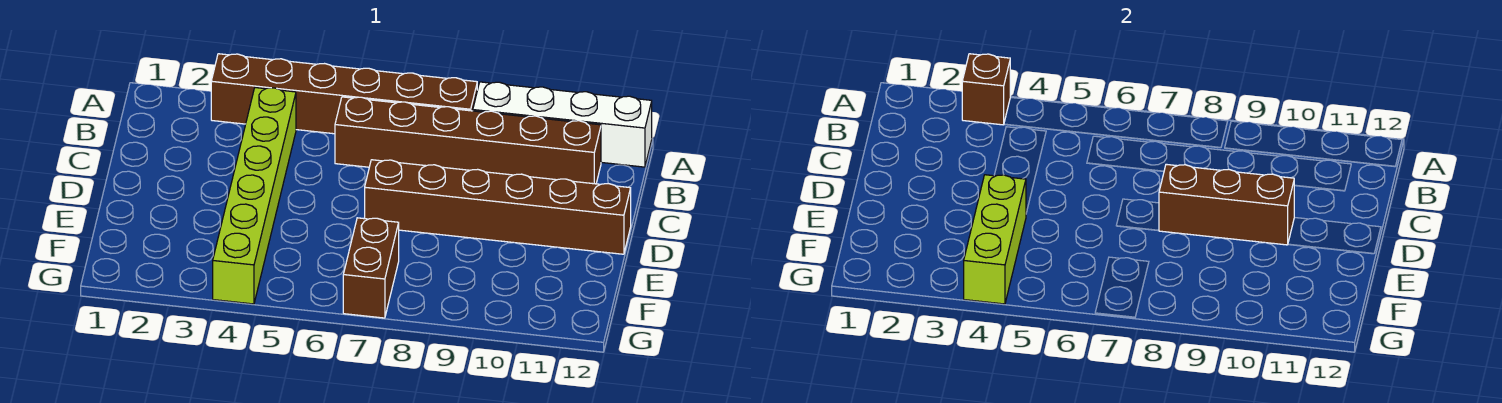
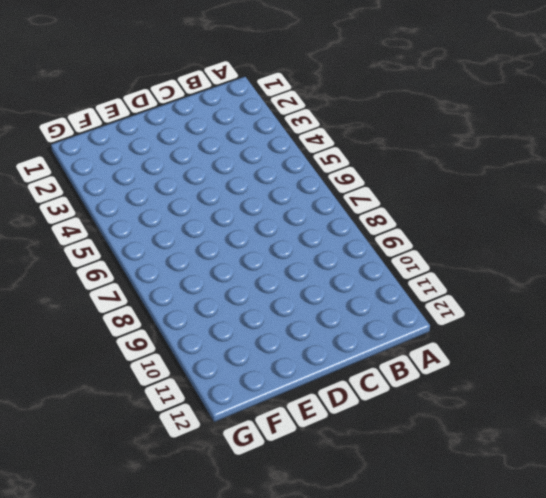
none -> brown 1x6 brick [211,54,477,134]
none -> white 1x4 brick [473,82,652,167]

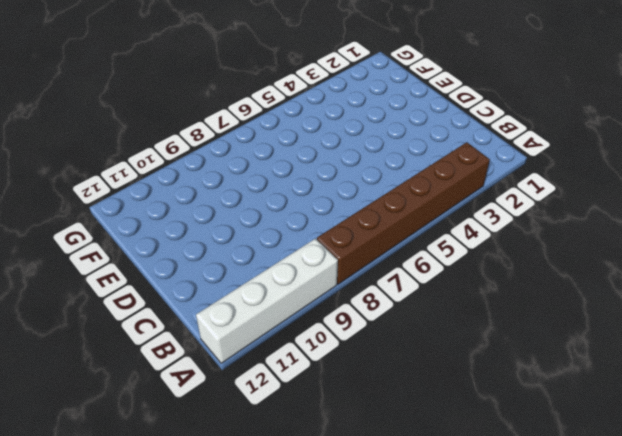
none -> lime 1x6 brick [213,88,296,304]
none -> brown 1x6 brick [335,97,601,184]

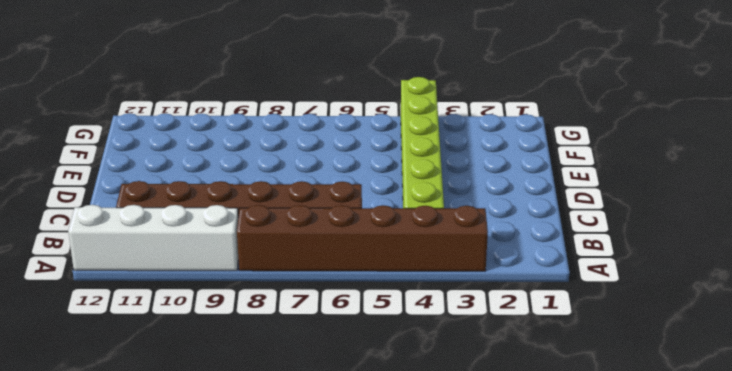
none -> brown 1x6 brick [365,160,631,254]
none -> brown 1x2 brick [343,218,399,318]

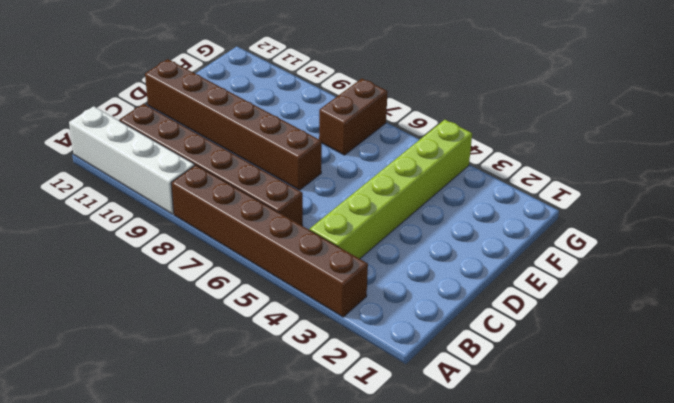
none -> brown 1x1 brick [962,54,1010,125]
none -> brown 1x3 brick [1159,164,1295,245]

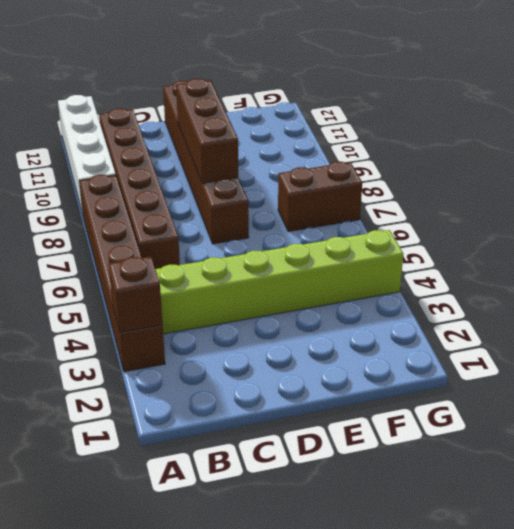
none -> lime 1x3 brick [964,175,1026,304]

